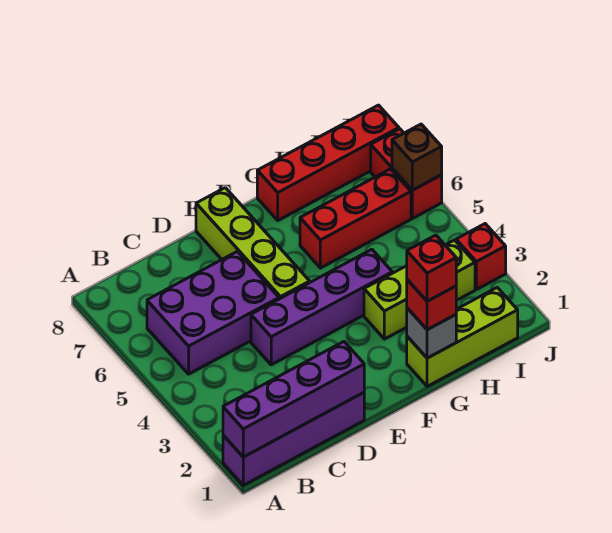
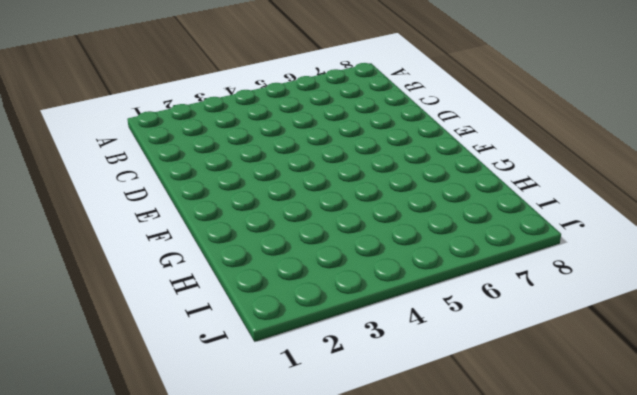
none -> purple 1x4 brick [223,393,364,485]
none -> purple 2x3 brick [147,251,279,374]
none -> purple 1x4 brick [251,249,392,365]

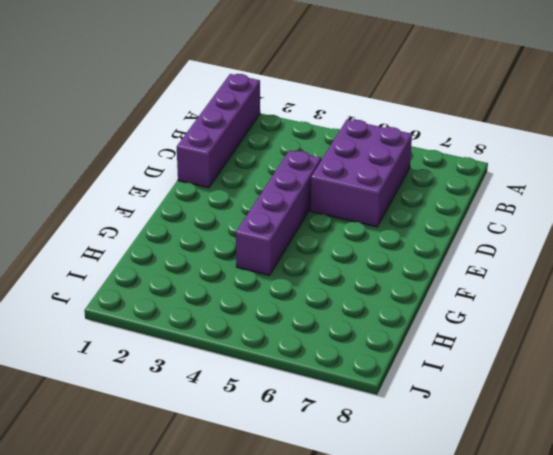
none -> lime 1x4 brick [196,188,310,299]
none -> lime 1x3 brick [407,288,518,386]
none -> lime 1x3 brick [364,240,475,339]

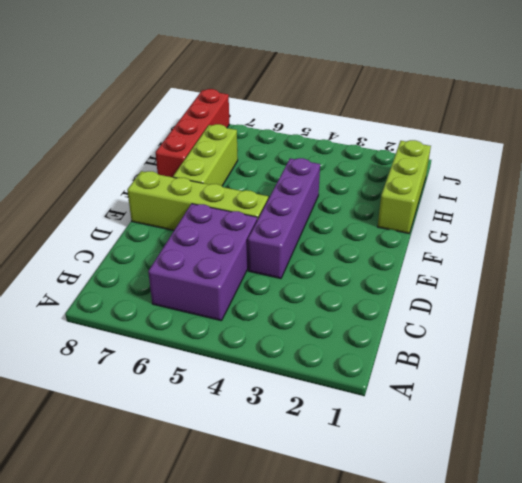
lime 1x3 brick [173,124,238,186] -> lime 1x3 brick moved to [364,240,475,339]
none -> purple 1x4 brick [223,393,364,485]
none -> red 1x3 brick [300,169,411,268]
none -> red 1x1 brick [456,224,506,290]

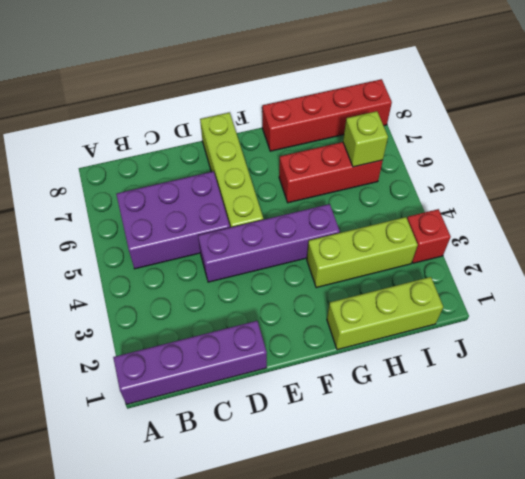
lime 1x1 brick [343,111,388,167] -> none
none -> red 1x2 brick [371,129,442,219]
none -> purple 1x4 brick [223,342,364,457]
none -> grey 1x1 brick [407,308,456,358]

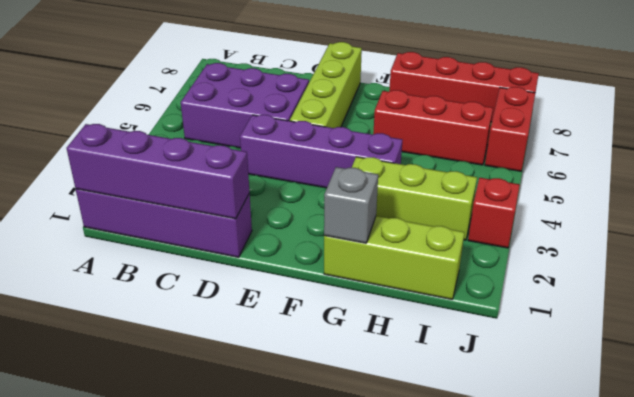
none -> brown 1x1 brick [392,124,442,190]
none -> red 1x1 brick [407,280,456,330]
none -> red 1x1 brick [407,235,456,301]

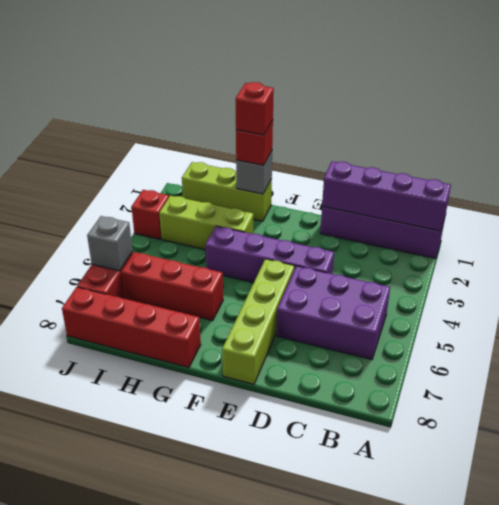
grey 1x1 brick [87,216,132,271] -> brown 1x1 brick [392,124,442,190]

